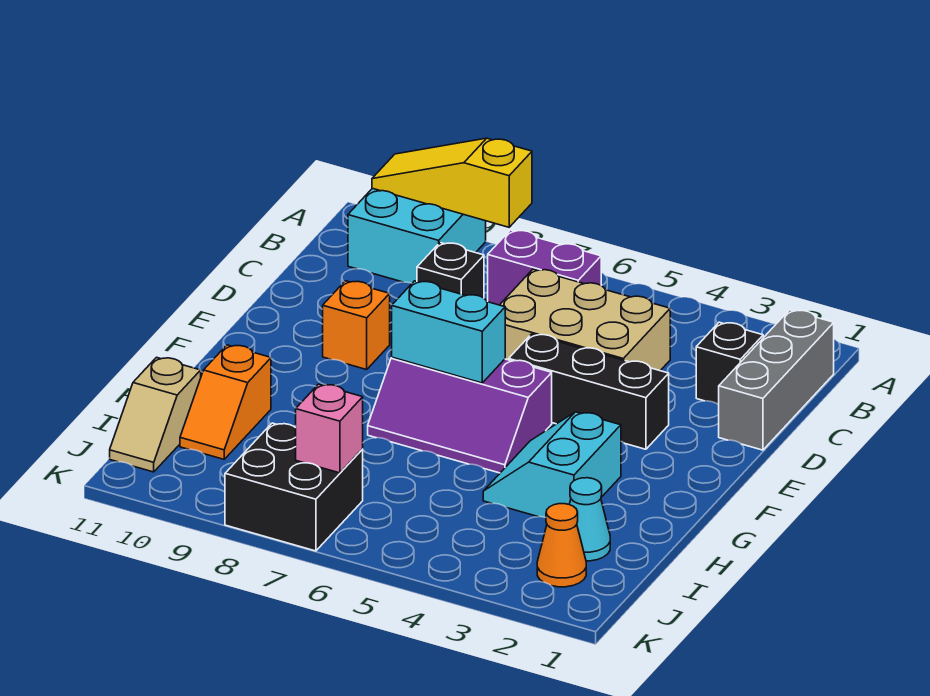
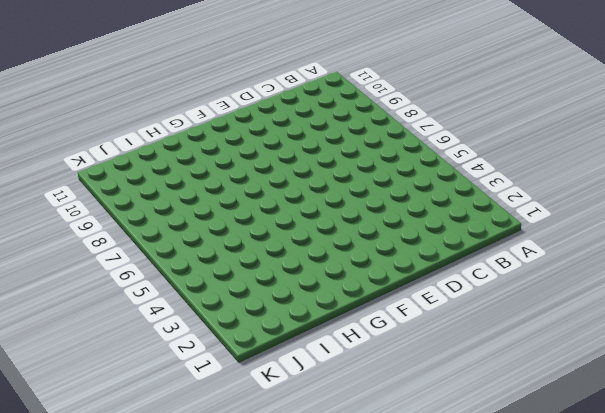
none -> cyan 2x2 brick [348,188,486,283]
none -> grey 1x3 brick [719,310,834,450]
none -> purple 1x2 brick [488,230,601,305]

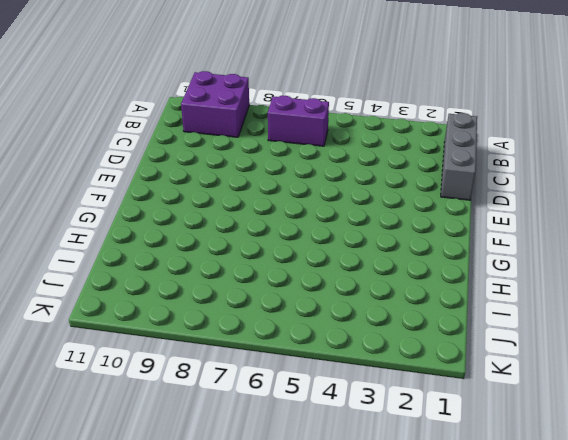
purple 2x2 brick [181,71,249,137] -> cyan 2x2 brick [348,188,486,283]
none -> black 1x1 brick [696,322,763,405]
none -> tan 2x3 brick [500,269,670,371]
none -> black 1x1 brick [417,243,484,298]

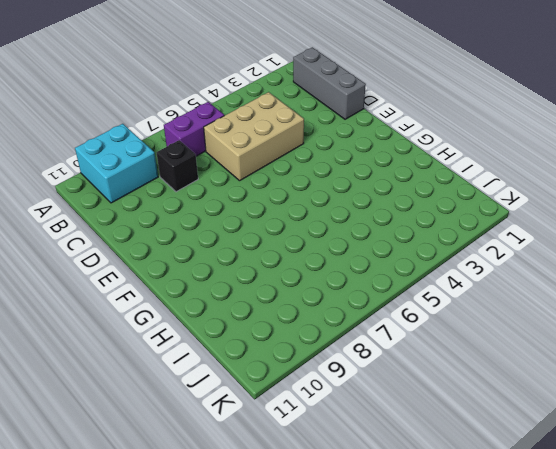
none -> black 1x1 brick [696,322,763,405]
none -> black 1x3 brick [509,334,669,449]
none -> orange 1x1 brick [323,281,390,370]

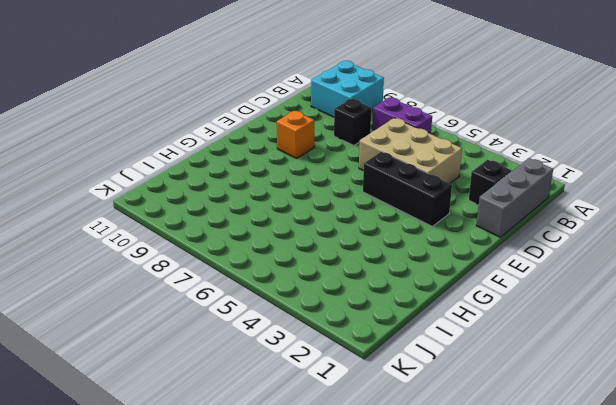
none -> purple 2x3 slope [368,357,552,473]
none -> cyan 2x2 slope [483,412,621,517]
none -> orange 1x2 slope [180,345,271,459]

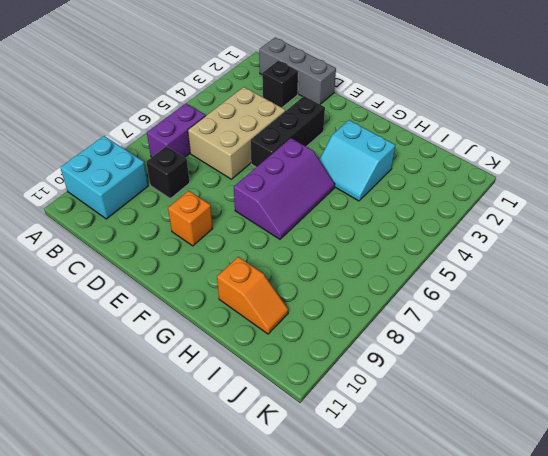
none -> cyan 1x1 cone [569,478,610,561]
none -> tan 1x2 slope [110,357,201,472]
none -> orange 1x1 cone [537,504,586,587]

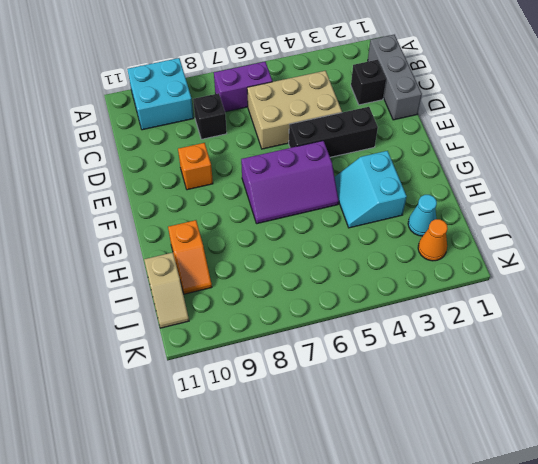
none -> black 2x2 brick [225,423,363,551]
none -> yellow 1x3 slope [372,138,532,227]
none -> cyan 1x2 brick [392,281,505,383]

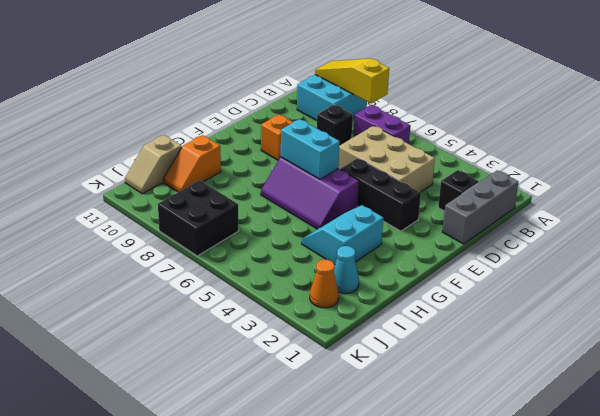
none -> pink 1x1 brick [296,384,363,473]

